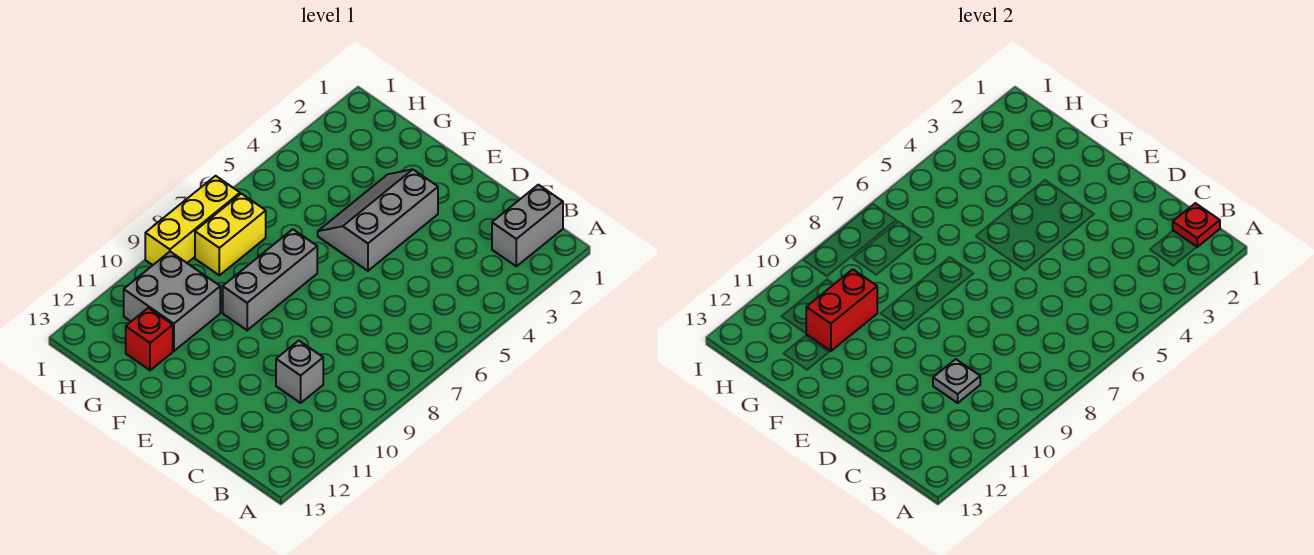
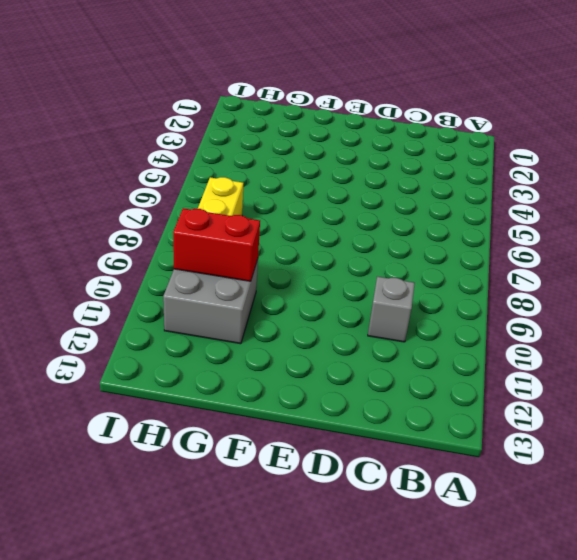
red 1x2 brick [173,208,260,281] -> red 1x2 brick turned to [806,269,877,351]
none -> grey 1x2 brick [492,185,563,266]
none -> grey 2x3 slope [318,169,438,271]

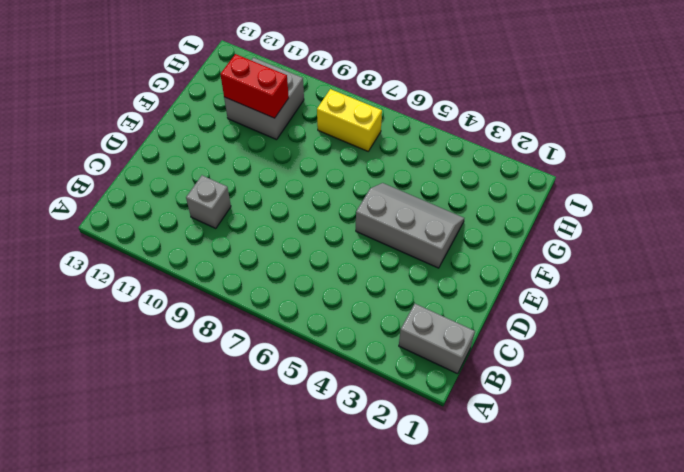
none -> grey 1x3 brick [223,229,317,330]
none -> red 1x1 brick [126,308,173,370]

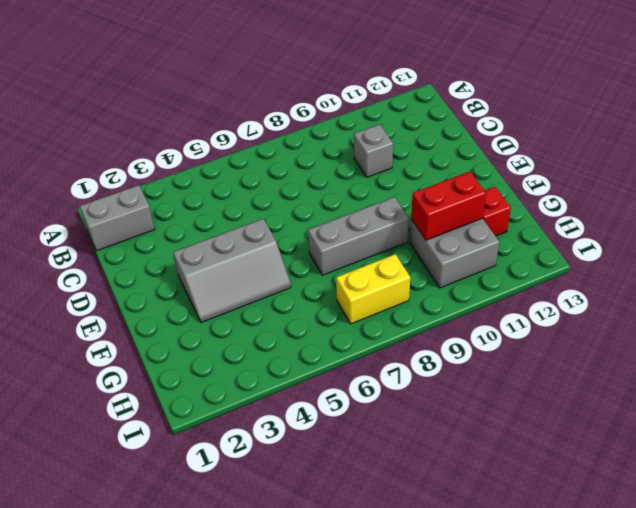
none -> yellow 1x3 brick [145,176,240,265]
none -> red 1x1 plate [1173,203,1220,247]

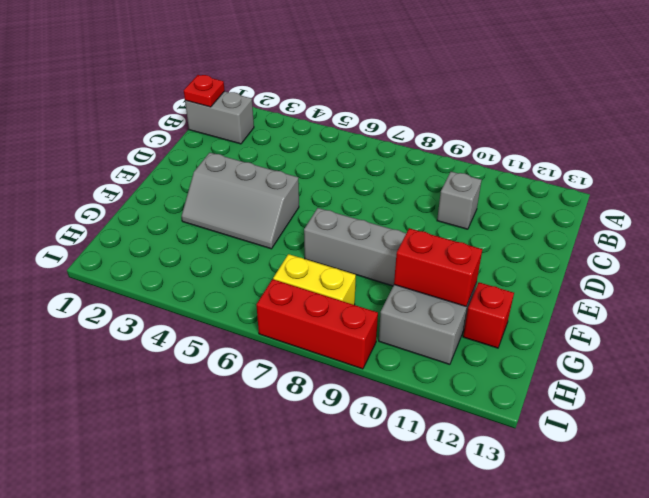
red 1x3 brick [256,279,378,369] -> yellow 1x3 brick [145,176,240,265]
none -> grey 1x1 plate [933,359,980,403]

